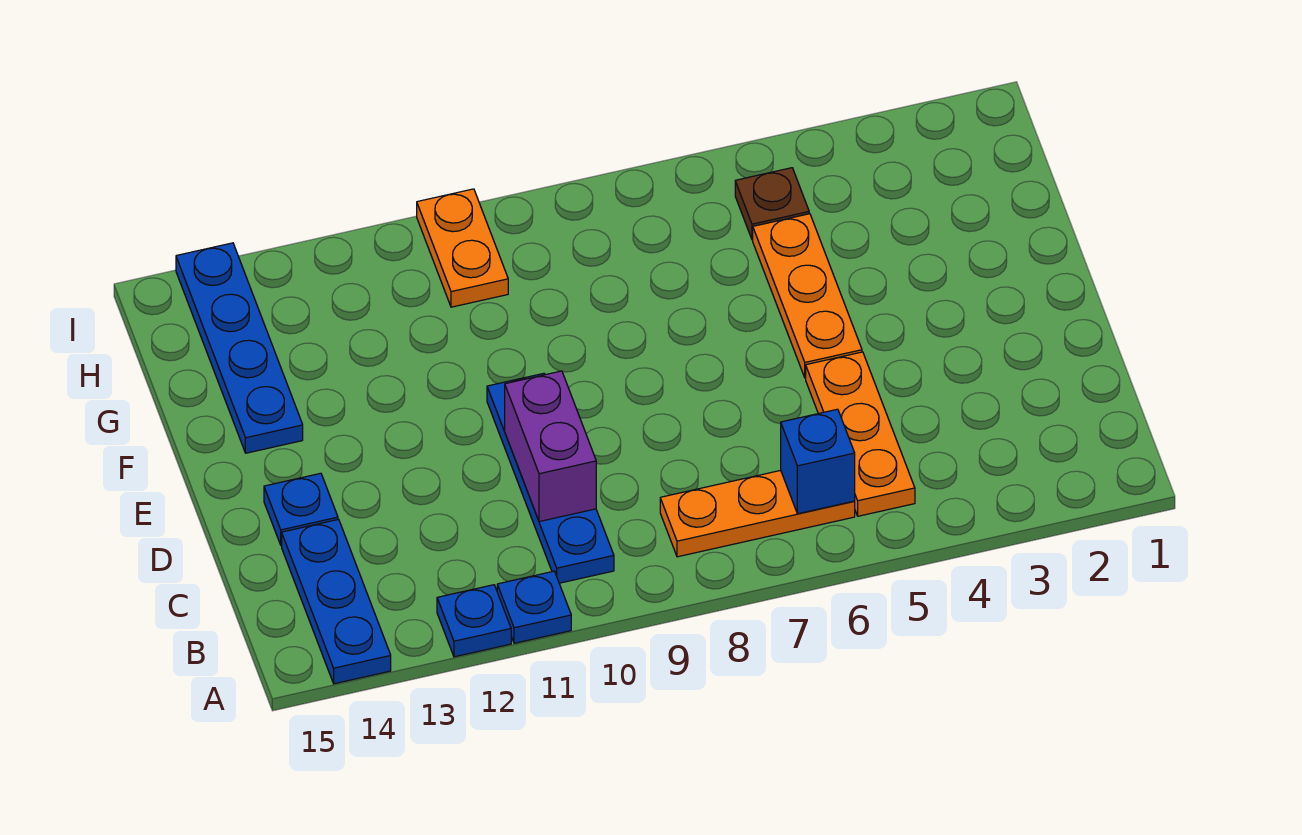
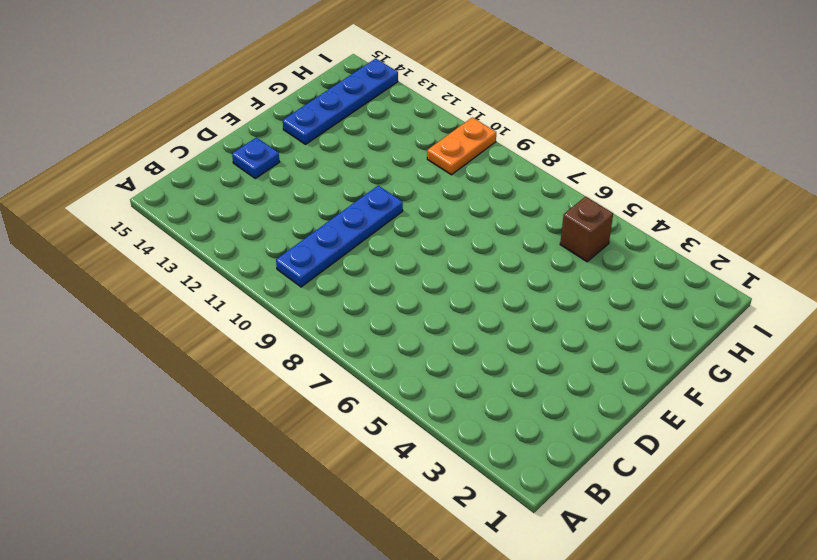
brown 1x1 brick [560,196,613,262] -> brown 1x1 plate [735,168,809,240]
none -> blue 1x1 plate [497,571,571,643]
none -> blue 1x1 plate [437,585,511,657]
none -> blue 1x3 plate [282,519,391,684]

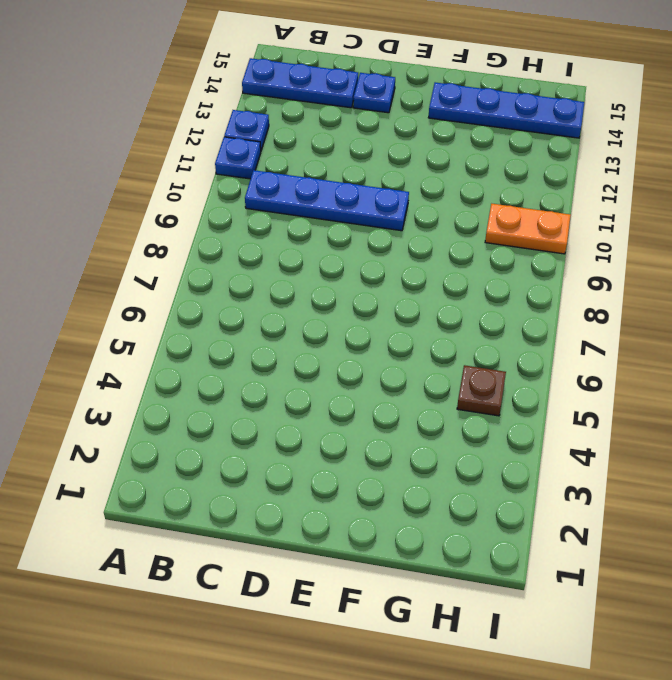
none -> orange 1x3 plate [806,352,915,516]
none -> orange 1x3 plate [660,470,855,557]
none -> orange 1x3 plate [753,214,862,378]

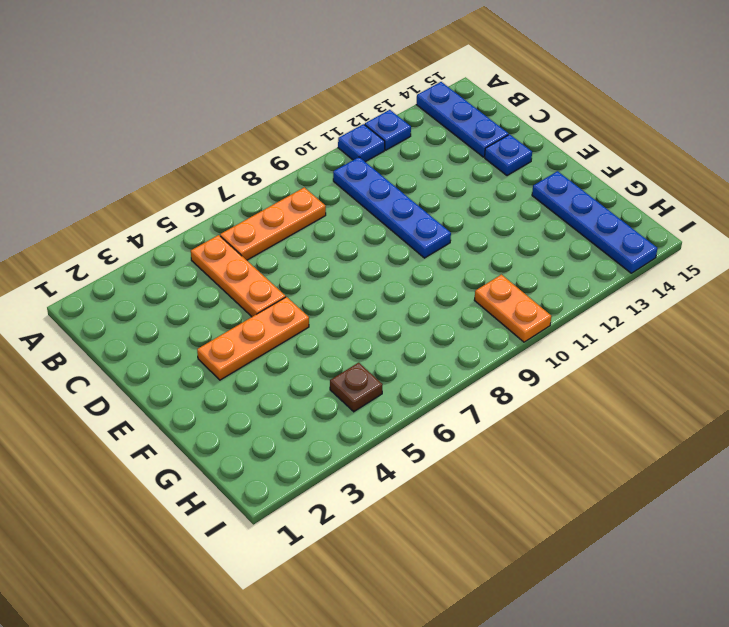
orange 1x3 plate [197,297,309,380] -> orange 1x3 plate turned to [753,214,862,378]
none -> blue 1x1 brick [781,409,855,514]
none -> purple 1x2 brick [505,371,596,522]

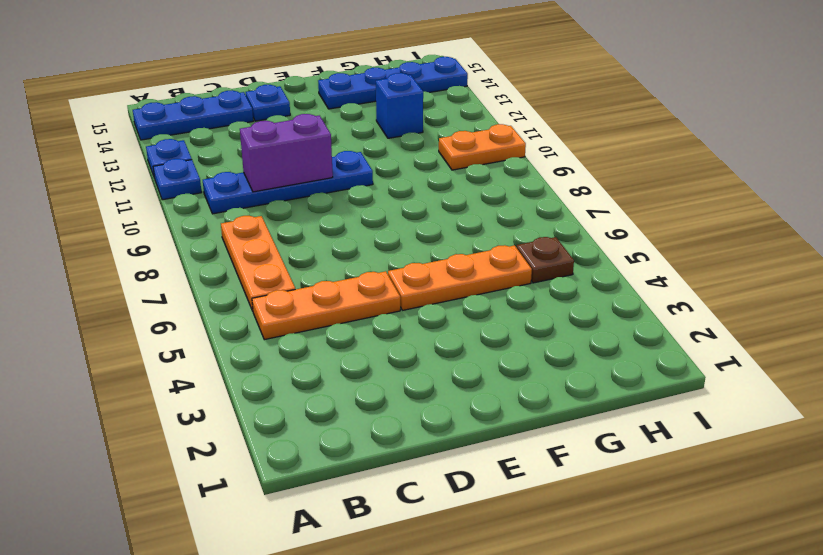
blue 1x1 brick [376,73,423,138] -> blue 1x1 brick moved to [781,409,855,514]

